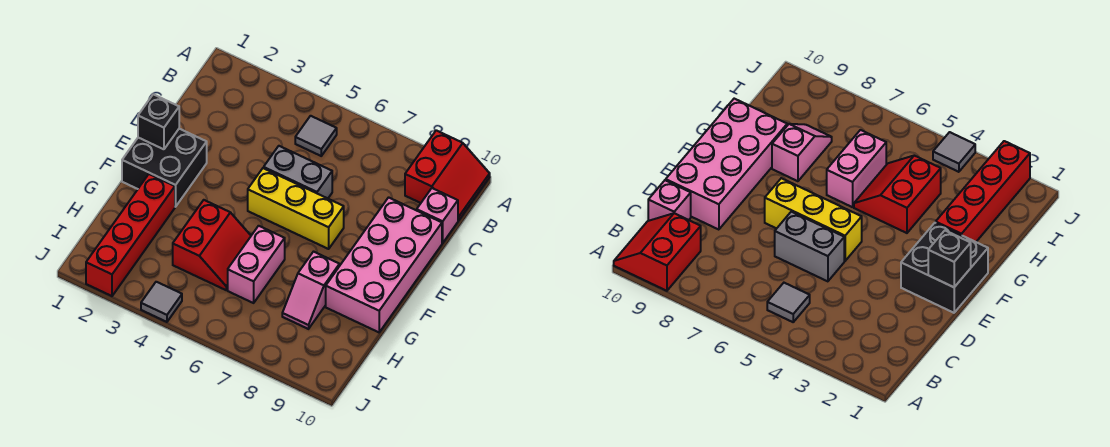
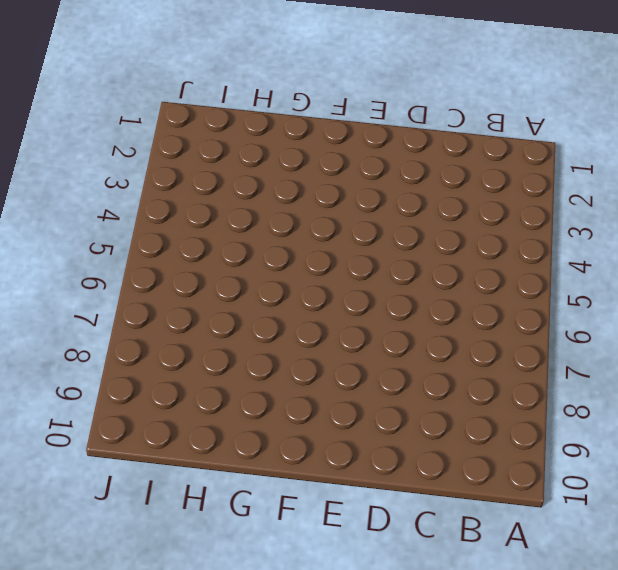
none -> red 2x2 slope [405,130,490,221]
none -> grey 1x1 tile [295,116,337,156]
none -> pink 1x1 brick [417,188,458,243]

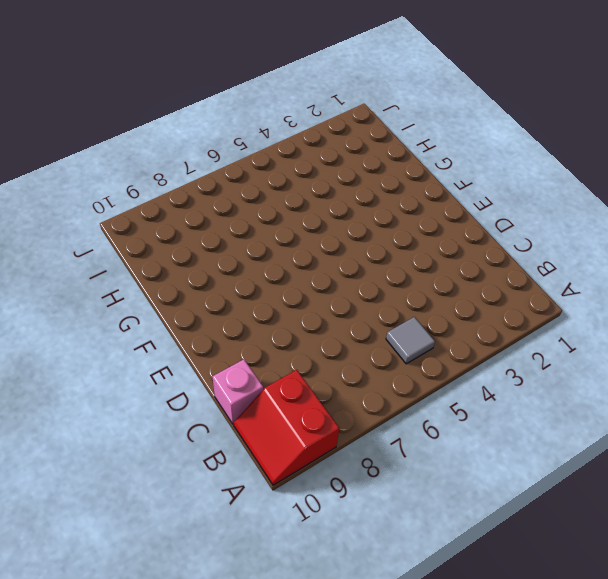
none -> grey 1x2 brick [264,146,332,198]
none -> pink 2x4 brick [326,197,442,332]
none -> black 2x2 brick [122,129,207,207]

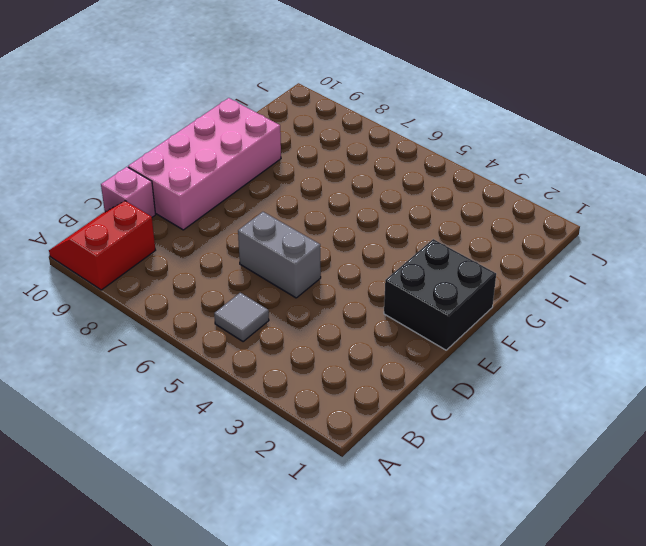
none -> yellow 1x3 brick [248,168,344,249]
none -> red 1x4 brick [86,174,175,296]
none -> red 2x2 slope [173,200,251,290]

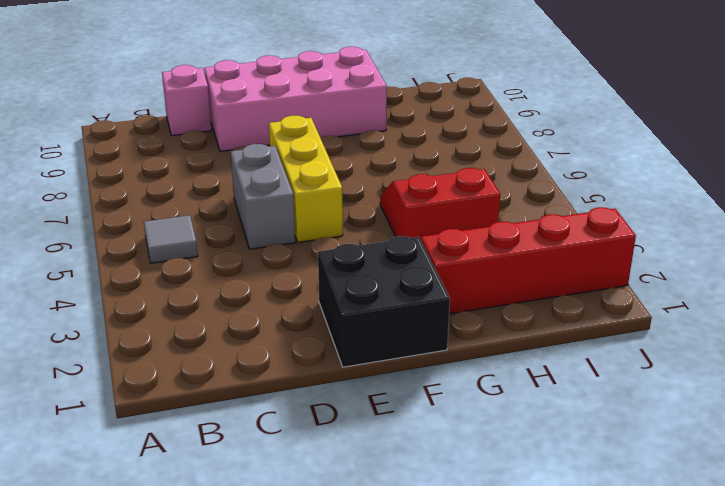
none -> red 2x2 slope [405,130,490,221]
none -> pink 1x2 brick [228,226,285,303]
none -> pink 1x2 slope [282,252,340,329]

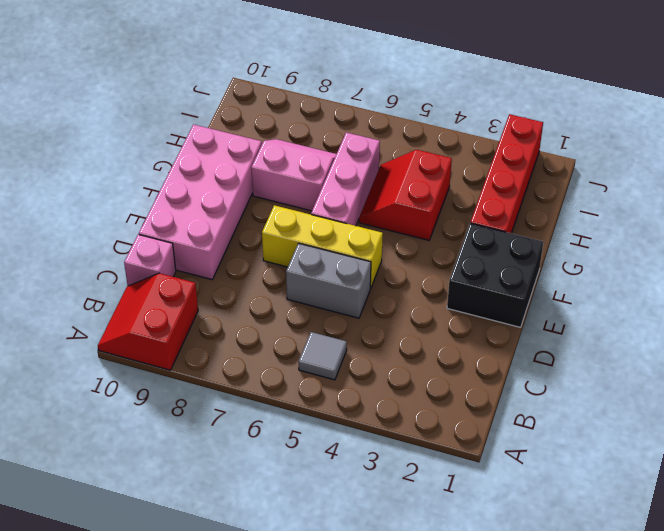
pink 1x3 brick [311,132,380,226] -> pink 1x2 brick [228,226,285,303]
pink 2x2 slope [251,139,336,211] -> pink 1x2 slope [282,252,340,329]
none -> grey 1x1 tile [141,282,182,322]
none -> black 1x1 brick [138,94,179,149]

